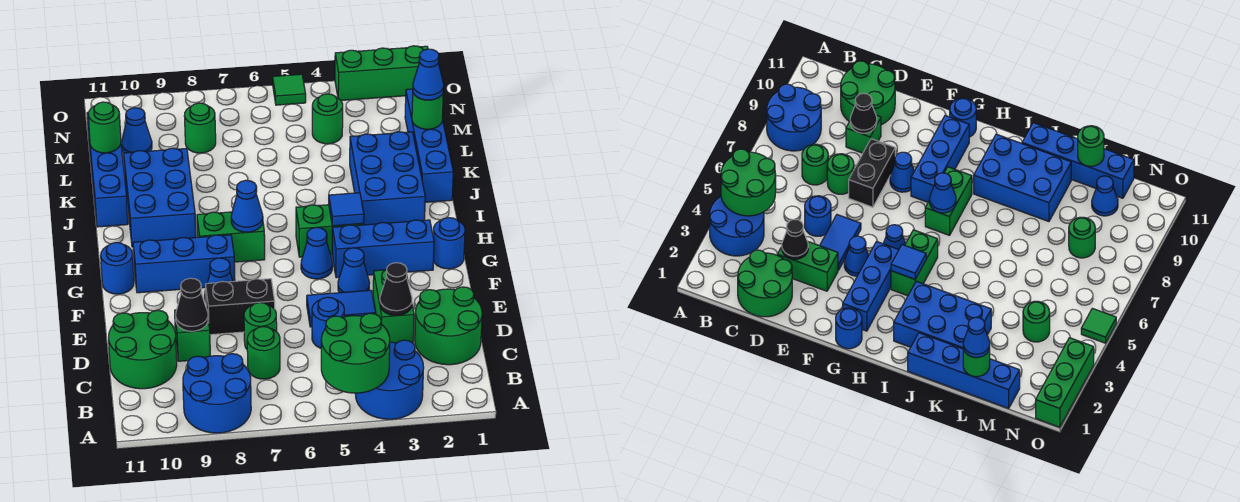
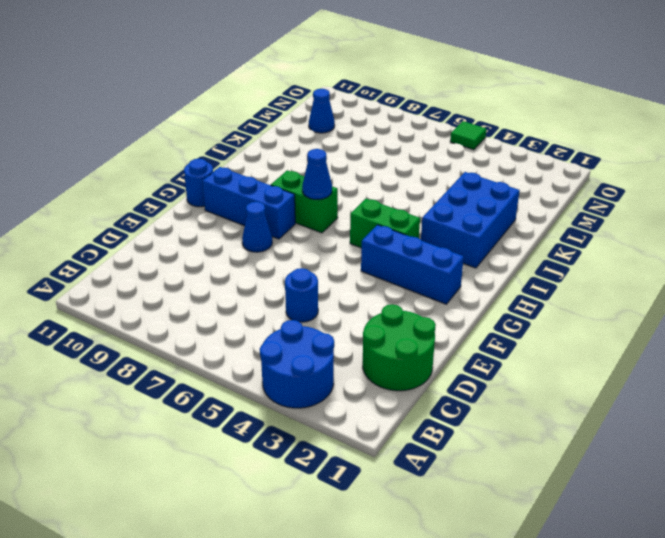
none -> blue 2x2 round brick [183,354,251,433]
none -> green 1x1 round brick [247,327,280,379]
none -> green 2x2 round brick [109,310,177,389]
none -> green 1x2 brick [373,270,414,343]

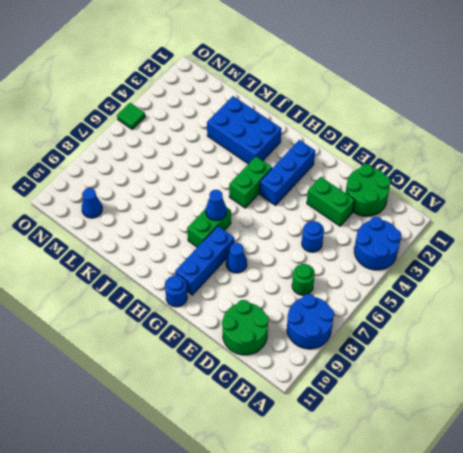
none -> green 1x1 round brick [244,303,277,349]
none -> green 1x1 brick [175,307,210,361]
none -> blue 1x2 tile [307,290,376,327]
none -> black 1x2 brick [206,279,275,335]

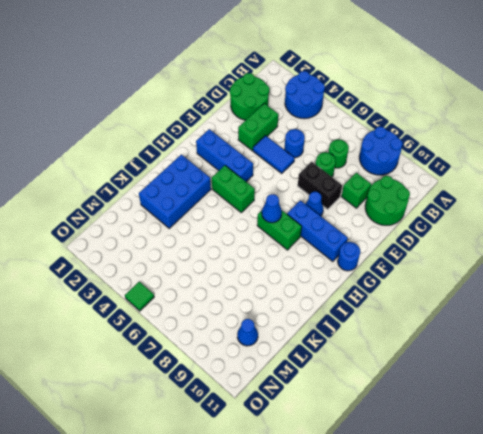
none -> blue 1x1 cone [338,248,369,293]
none -> blue 1x1 round brick [433,218,465,269]
none -> blue 1x1 cone [301,227,333,279]
none -> blue 2x3 brick [124,148,196,247]

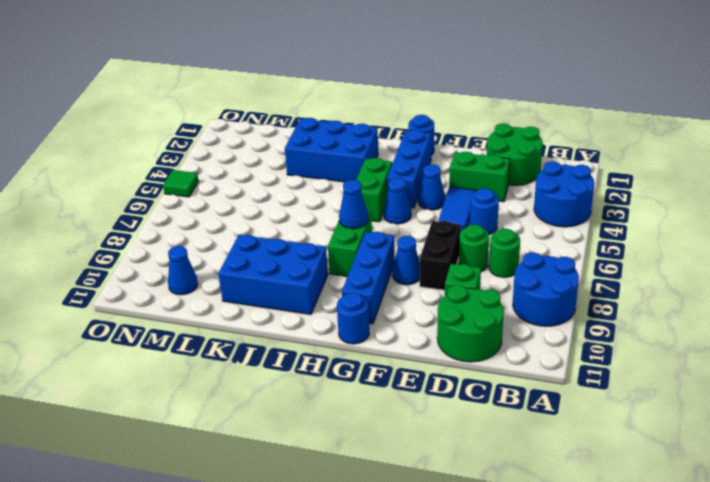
none -> blue 1x4 brick [405,89,453,202]
none -> blue 1x4 brick [87,112,128,227]
none -> green 1x1 round brick [312,94,343,144]
none -> green 1x1 round brick [184,103,216,153]

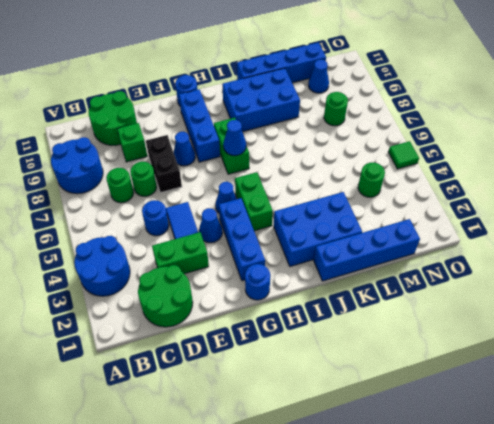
none -> green 1x3 brick [335,46,428,100]
none -> green 2x2 round brick [321,313,390,393]
none -> black 1x1 cone [380,263,412,315]
none -> black 1x1 cone [176,278,208,331]

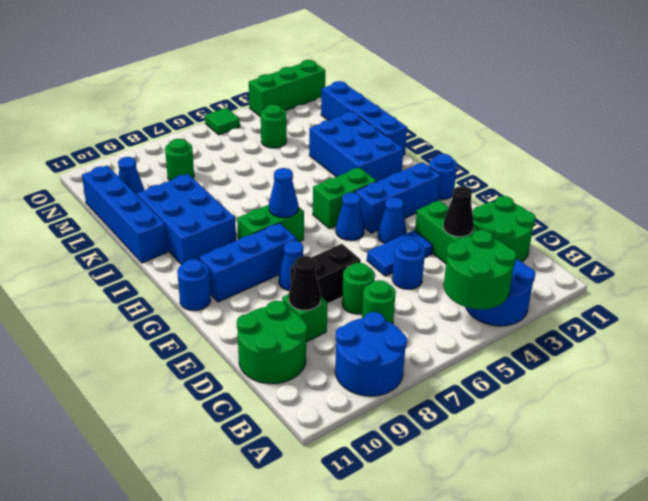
none -> blue 1x1 tile [329,193,364,226]
none -> green 1x1 round brick [412,93,443,129]
none -> green 1x1 round brick [88,102,121,153]
none -> blue 1x1 cone [413,49,444,100]

